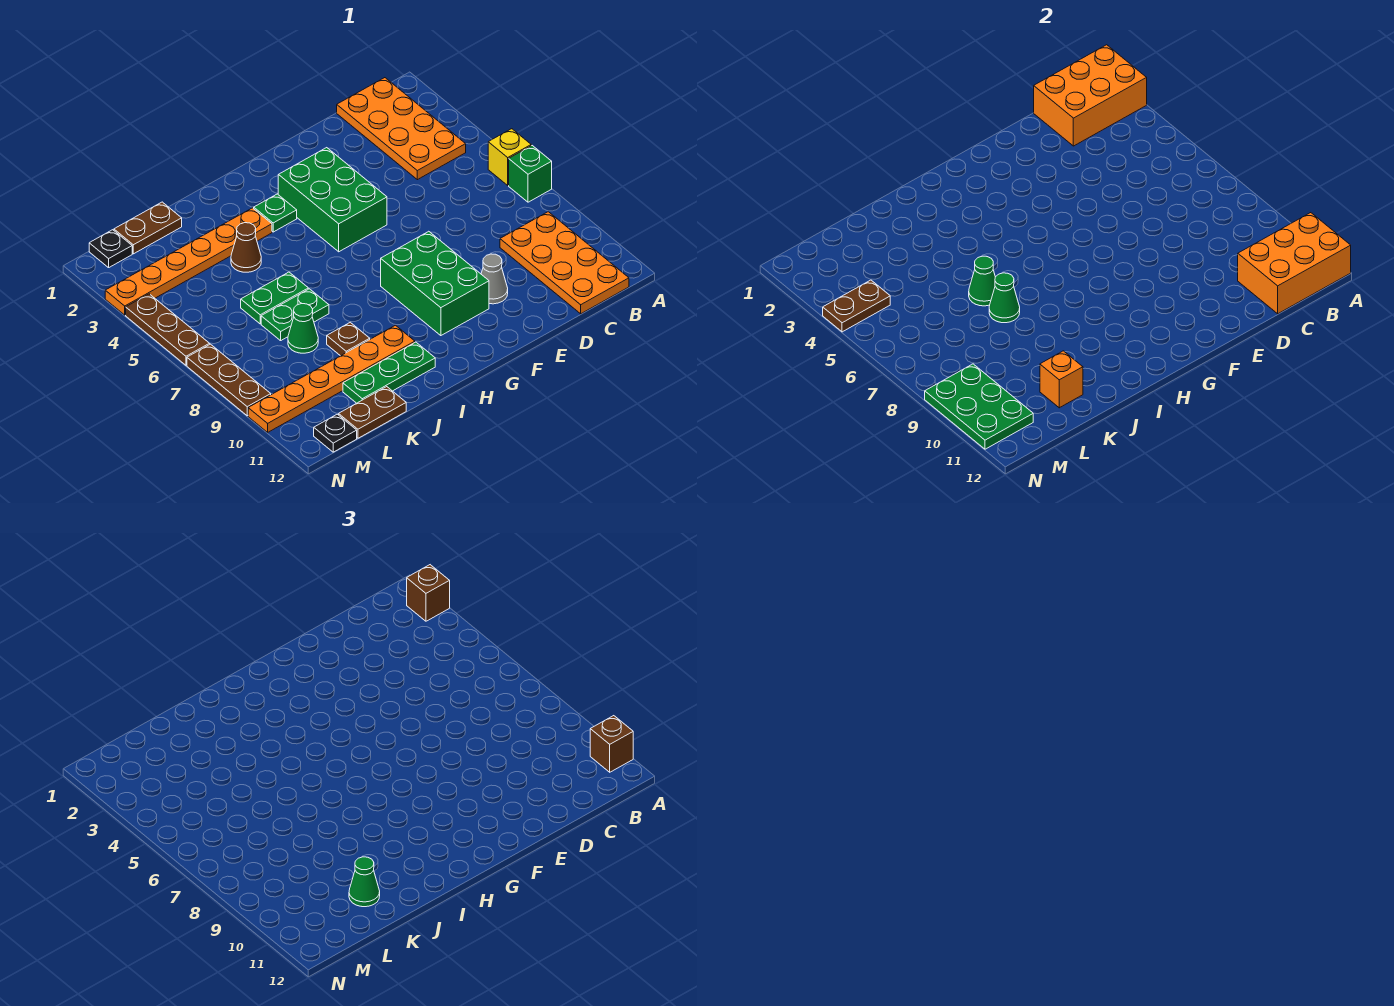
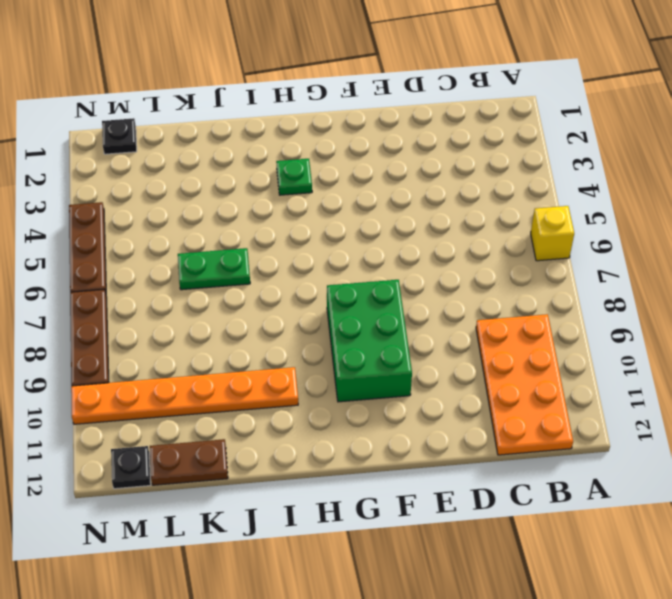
none -> green 1x1 brick [509,146,552,202]
none -> orange 2x4 plate [337,78,466,180]
none -> grey 1x1 cone [481,254,508,304]
none -> green 2x3 brick [278,148,387,252]

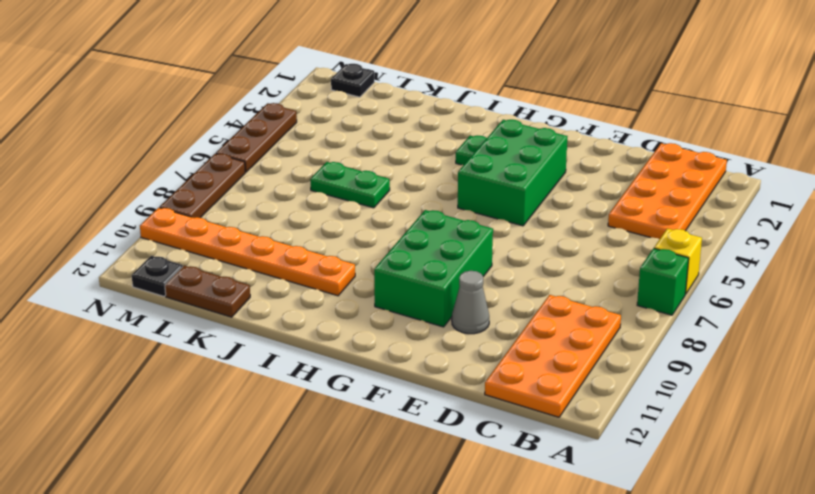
none -> orange 1x6 plate [105,208,272,315]
none -> green 1x3 plate [343,342,435,403]
none -> brown 1x1 cone [231,223,261,272]
none -> green 1x2 plate [261,289,329,341]

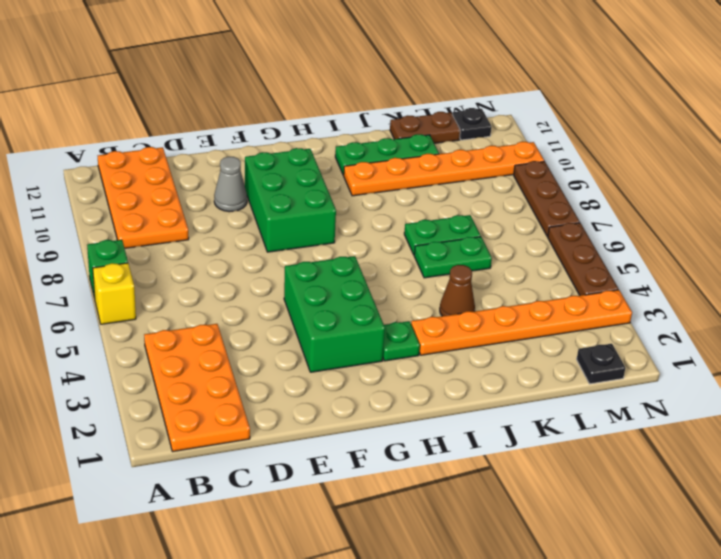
none -> brown 1x1 plate [327,322,370,356]
none -> brown 1x2 plate [114,202,182,254]
none -> green 1x1 cone [288,304,318,353]
none -> orange 2x3 brick [1034,45,1147,146]

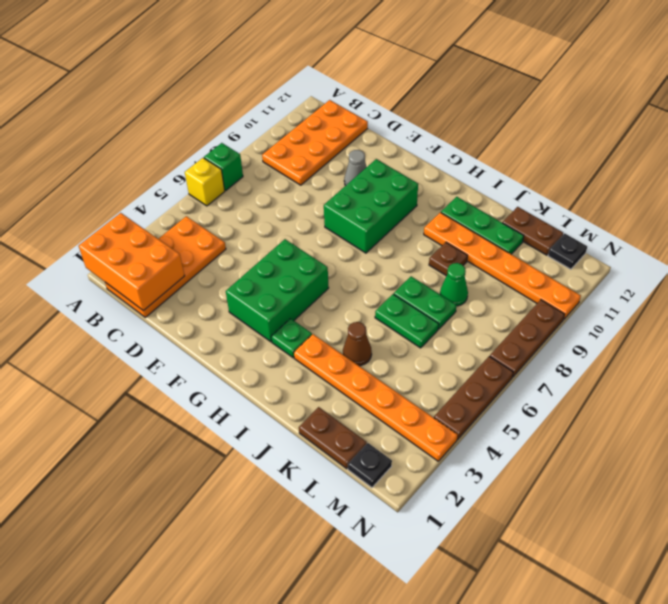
none -> orange 2x3 brick [1238,213,1351,314]
none -> green 1x1 cone [969,256,995,306]
none -> green 1x1 cone [989,273,1020,323]
none -> orange 1x1 brick [1040,351,1083,408]

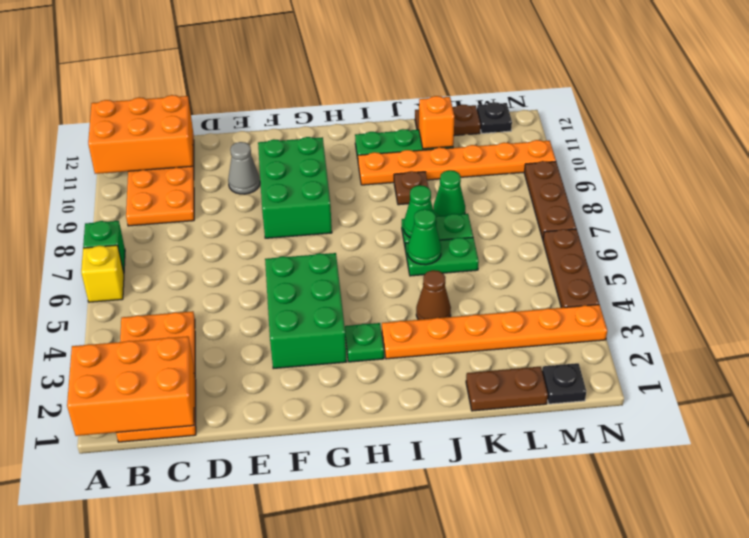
none -> brown 1x2 plate [823,280,890,332]
none -> green 2x3 plate [925,364,1033,449]
none -> brown 1x1 brick [407,565,450,621]
none -> brown 1x1 brick [590,716,633,772]

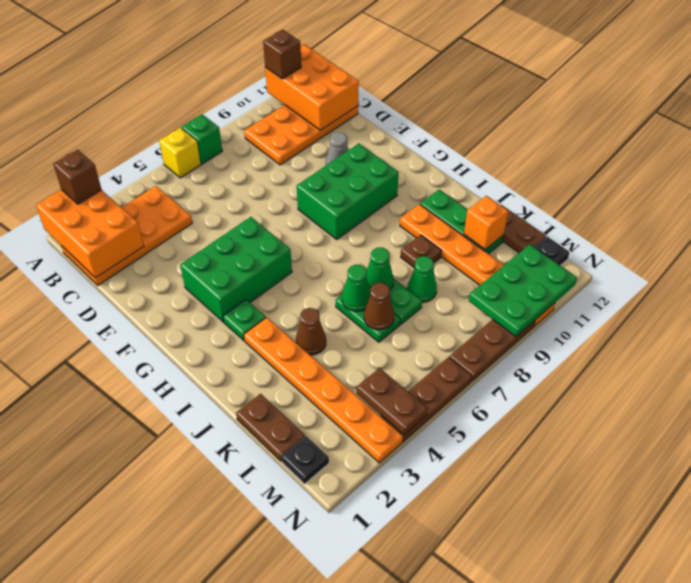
brown 1x1 cone [364,283,394,330] -> none
none -> green 1x1 cone [349,857,380,907]

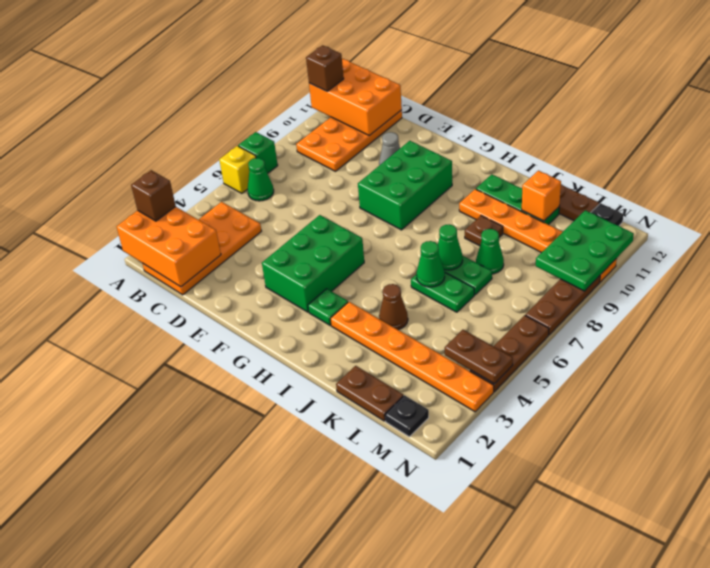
green 1x1 cone [248,158,274,201] -> green 1x1 cone moved to [349,857,380,907]

